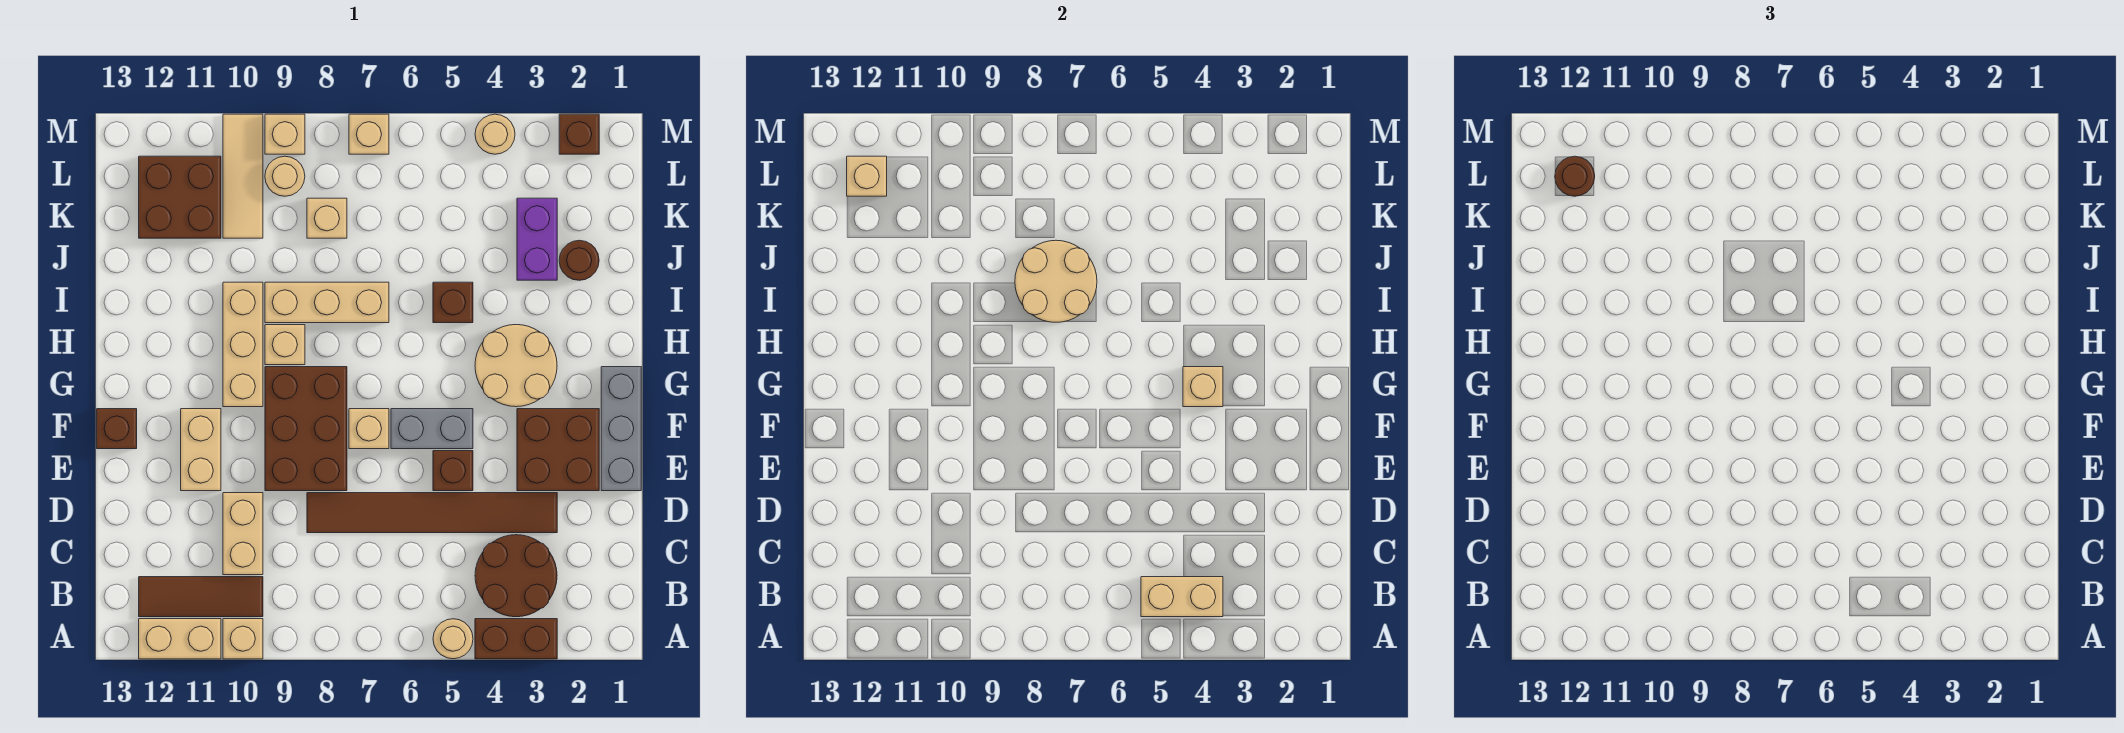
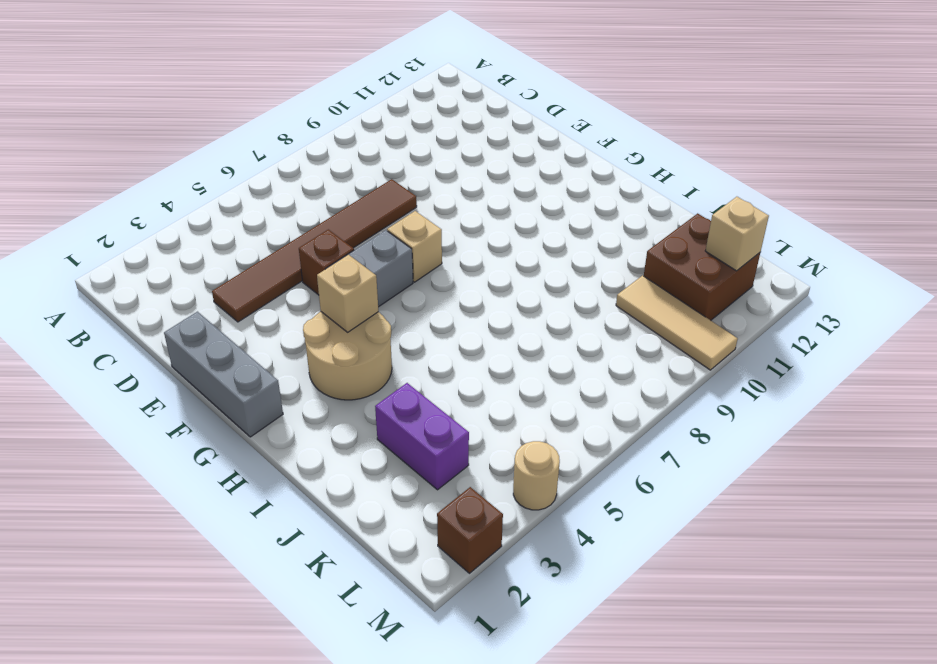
none -> brown 1x2 brick [475,619,557,659]
none -> tan 1x1 round brick [433,619,473,659]
none -> tan 1x1 brick [223,619,263,659]
none -> tan 1x2 brick [139,619,221,659]

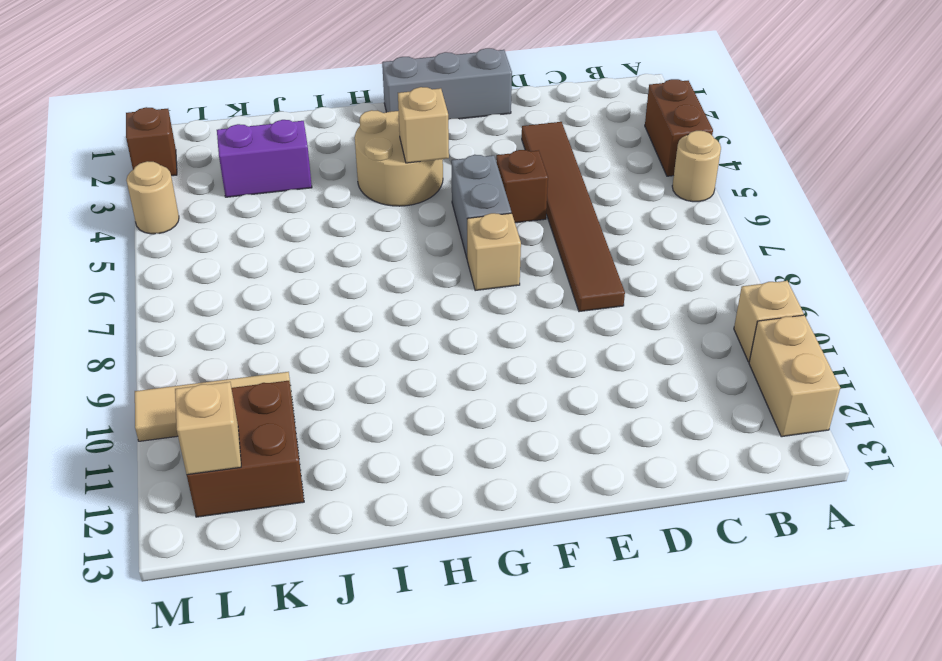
none -> brown 2x2 round brick [475,535,557,617]
none -> brown 1x3 tile [139,577,263,617]
none -> tan 1x2 brick [223,493,263,575]
none -> brown 2x2 brick [517,409,599,491]

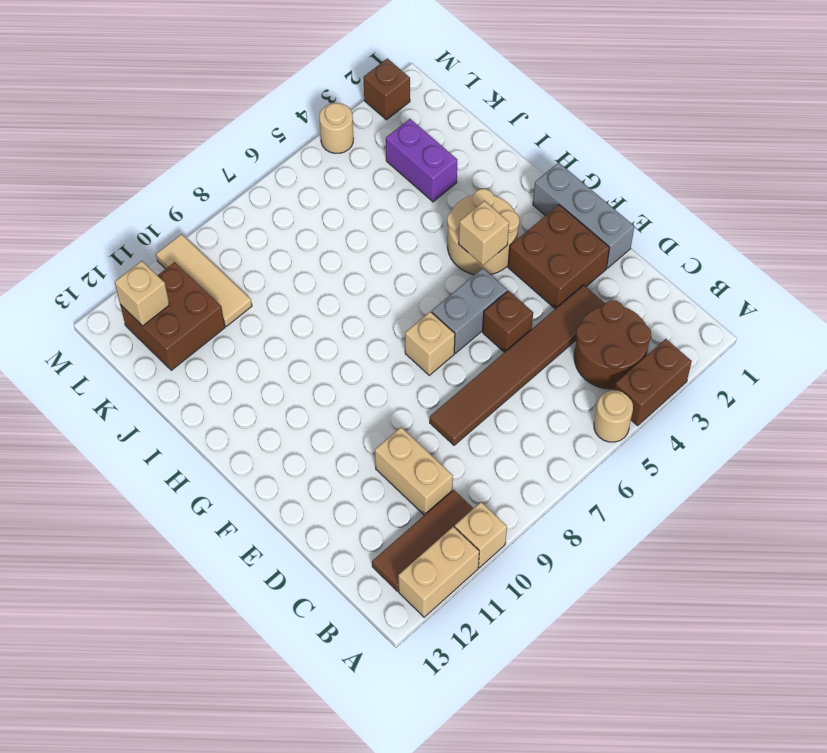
none -> brown 2x3 brick [265,367,347,491]
none -> tan 1x2 brick [181,409,221,491]
none -> brown 1x1 brick [97,409,137,449]
none -> tan 1x3 brick [223,282,263,407]

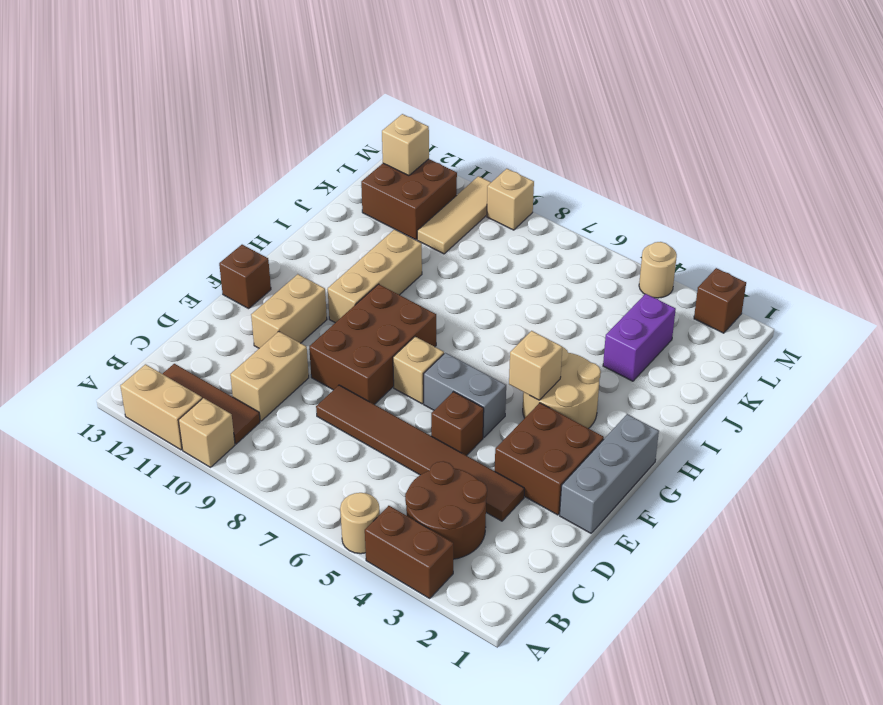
none -> tan 1x1 brick [265,325,305,365]
none -> brown 1x1 brick [433,282,473,323]
none -> tan 1x3 brick [265,282,389,323]
none -> brown 1x1 round brick [559,240,599,280]

